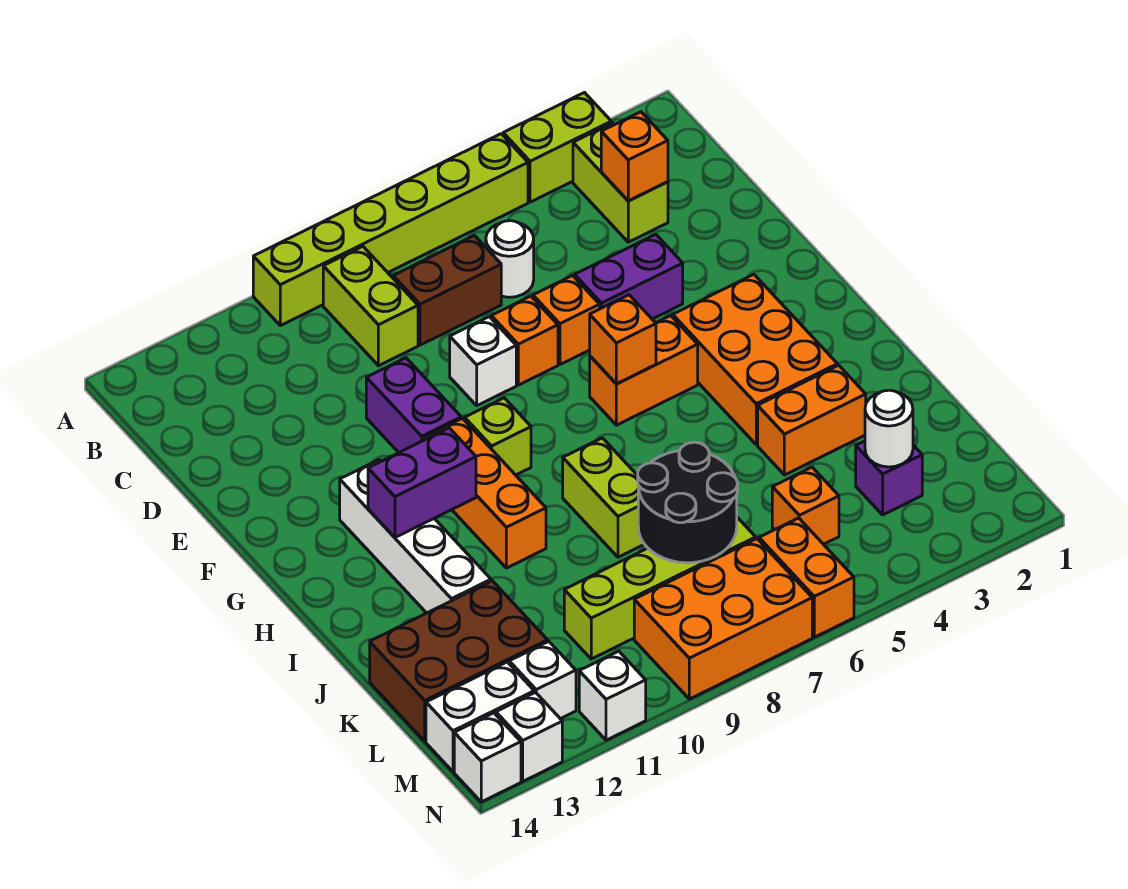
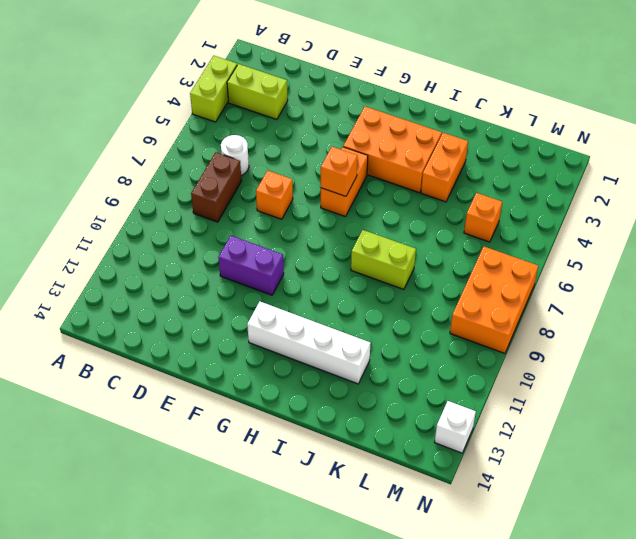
none -> lime 1x6 brick [253,134,528,326]
none -> lime 1x2 brick [323,246,418,366]
none -> purple 1x2 brick [575,234,683,319]
none -> orange 1x1 brick [533,276,600,364]

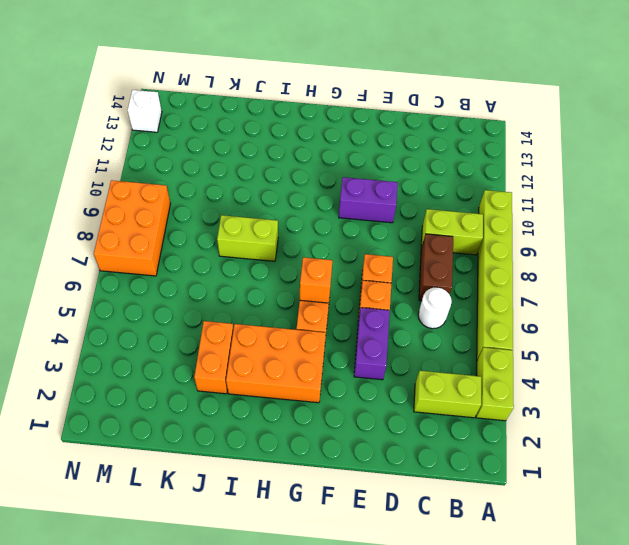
none -> white 1x1 brick [450,317,516,405]
none -> lime 1x1 brick [465,398,531,475]
none -> orange 1x3 brick [423,418,546,568]
none -> white 1x4 brick [340,460,491,613]

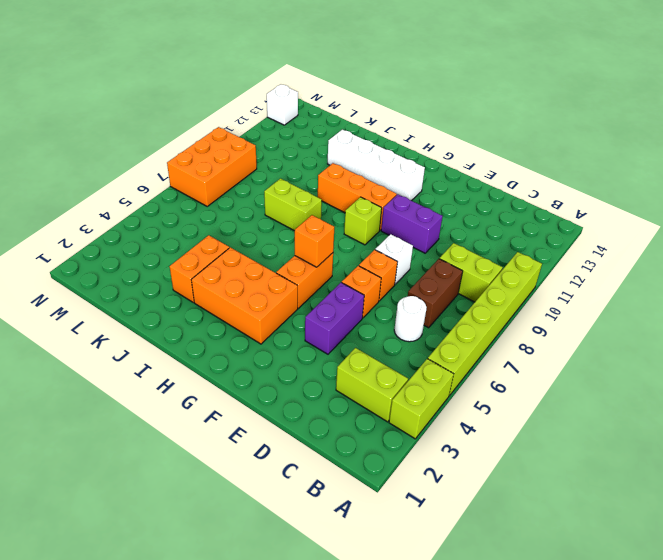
none -> brown 2x3 brick [370,581,548,741]
none -> purple 1x1 brick [856,441,922,515]
none -> orange 1x1 brick [772,467,839,544]
none -> lime 1x4 brick [564,517,756,659]

